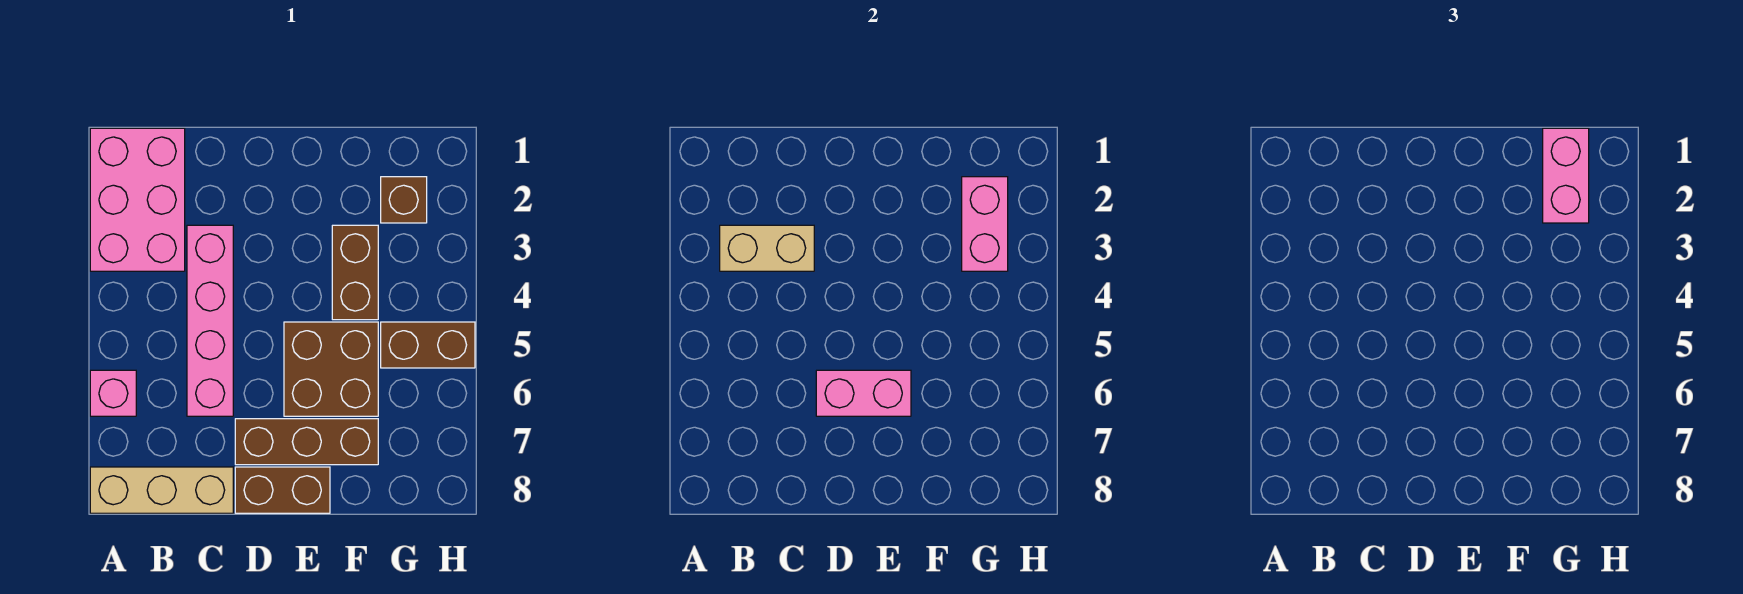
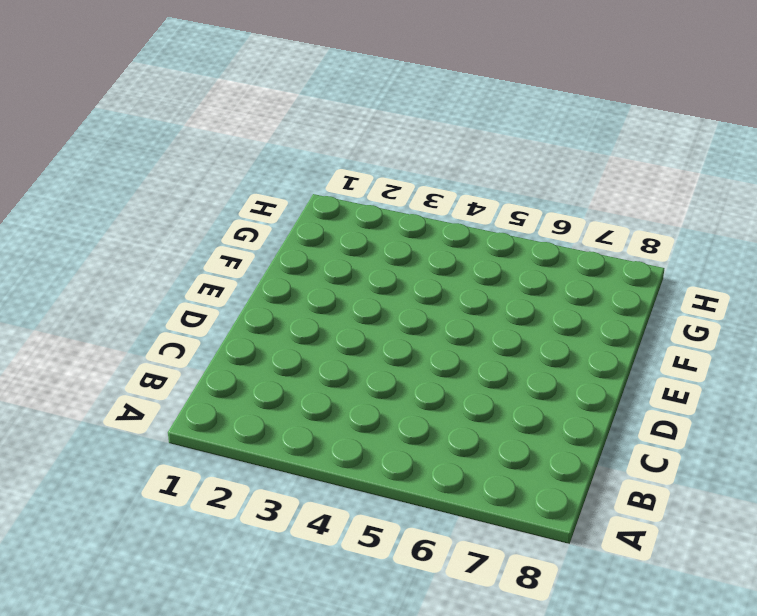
none -> pink 2x3 brick [90,128,185,271]
none -> pink 1x1 brick [90,370,136,416]
none -> tan 1x3 brick [90,467,233,513]

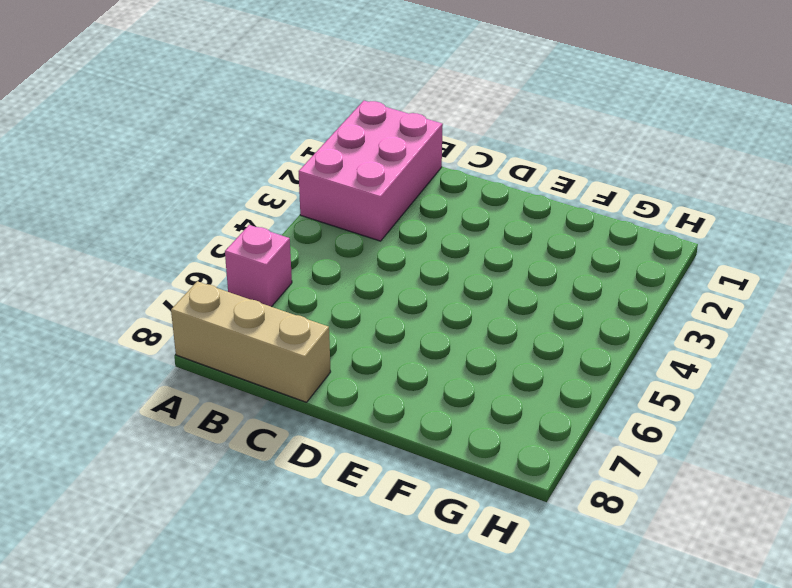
none -> pink 1x4 brick [187,225,233,416]
none -> brown 1x3 brick [235,419,378,465]
none -> brown 1x2 brick [235,467,330,513]

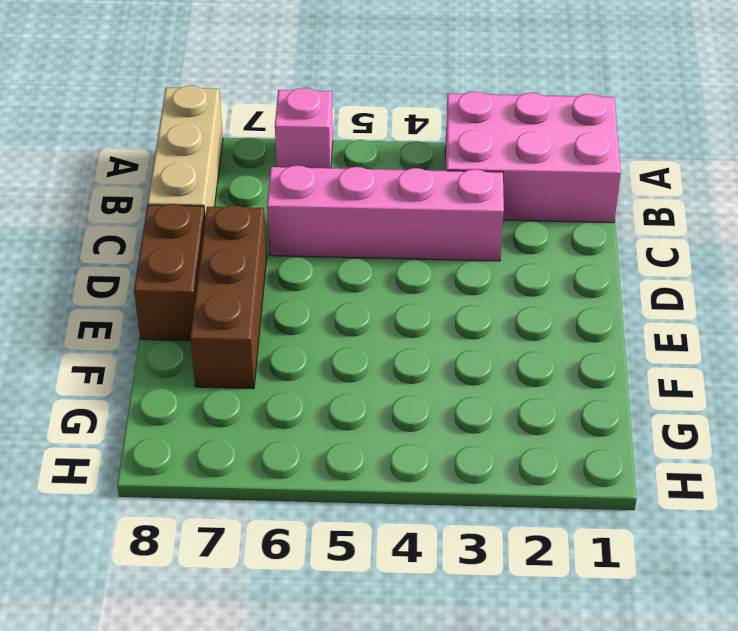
none -> brown 2x2 brick [284,322,378,416]
none -> brown 1x2 brick [332,225,378,320]
none -> brown 1x1 brick [381,177,427,223]

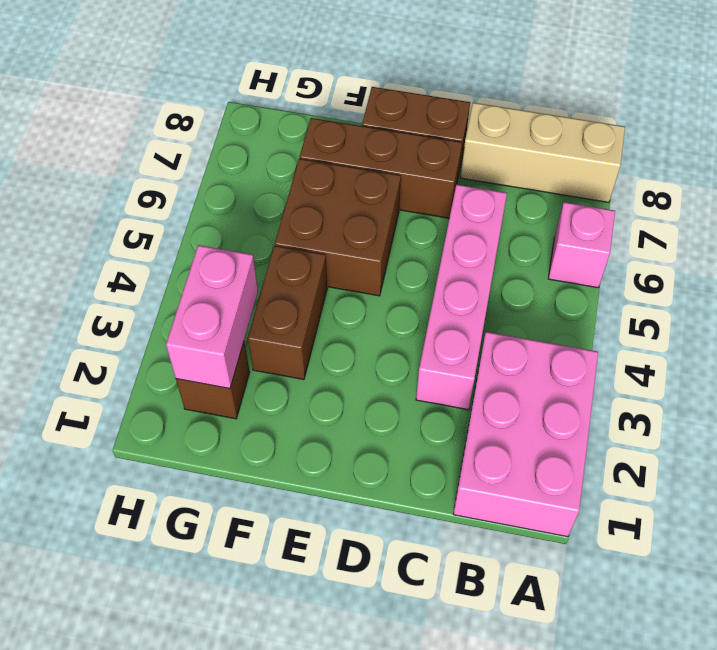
none -> brown 1x2 brick [381,322,475,368]
none -> tan 1x2 brick [720,225,814,271]
none -> pink 1x2 brick [816,370,911,416]

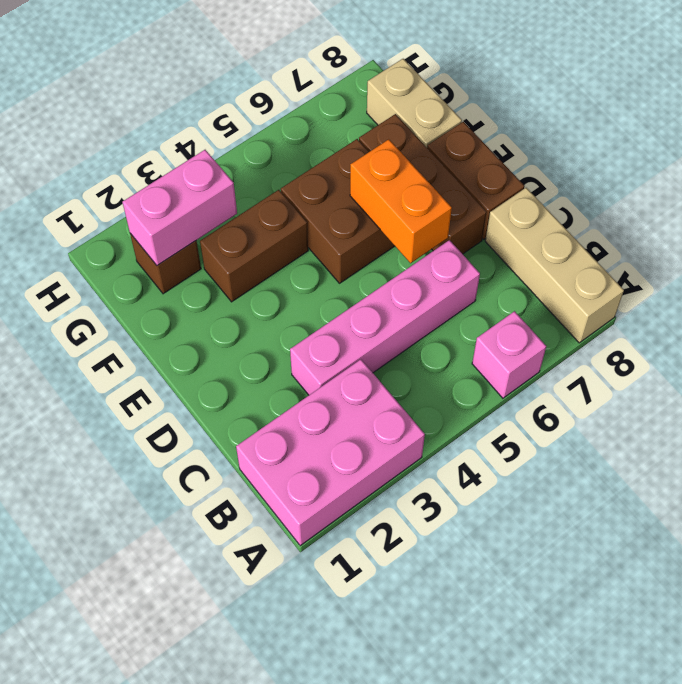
orange 1x2 brick [350,139,452,263] -> pink 1x2 brick [816,370,911,416]
tan 1x2 brick [367,59,462,147] -> tan 1x2 brick moved to [720,225,814,271]
none -> brown 1x2 brick [381,322,475,368]
none -> pink 1x2 brick [1543,128,1589,223]

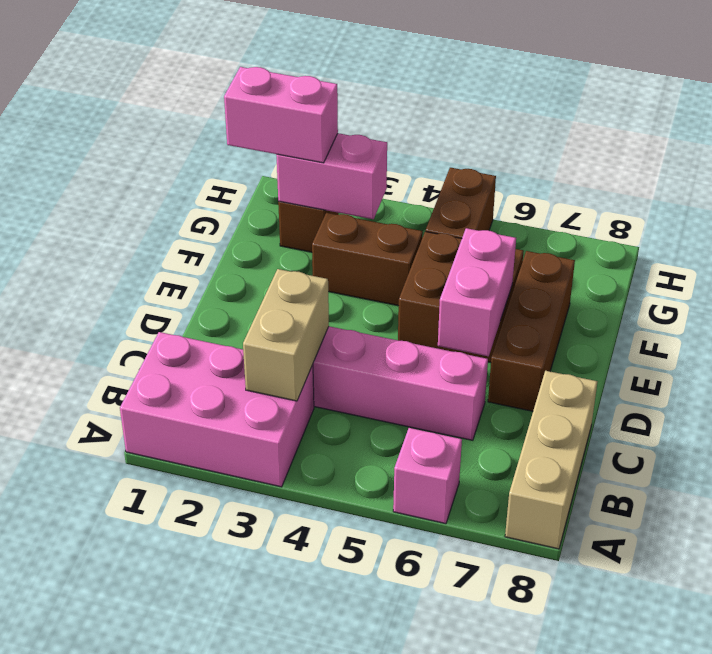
none -> brown 1x2 brick [235,467,330,513]

